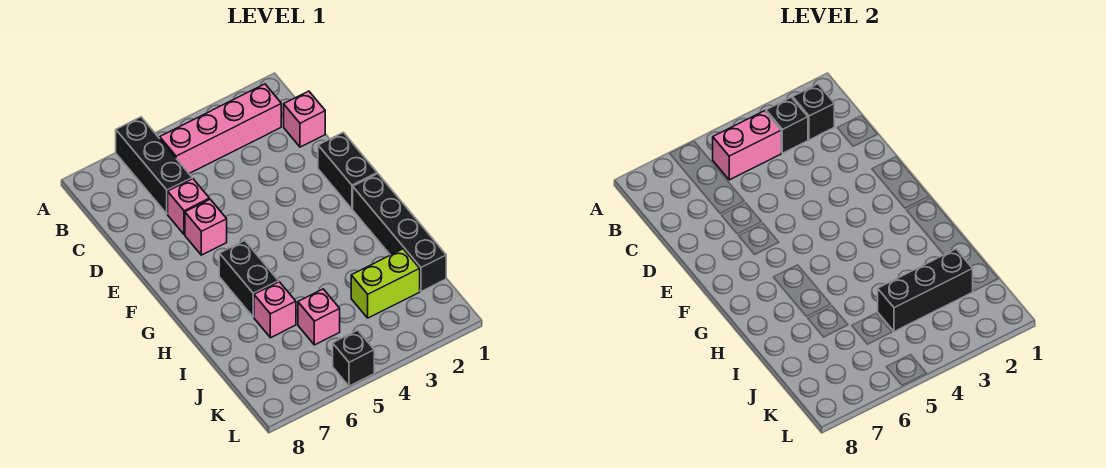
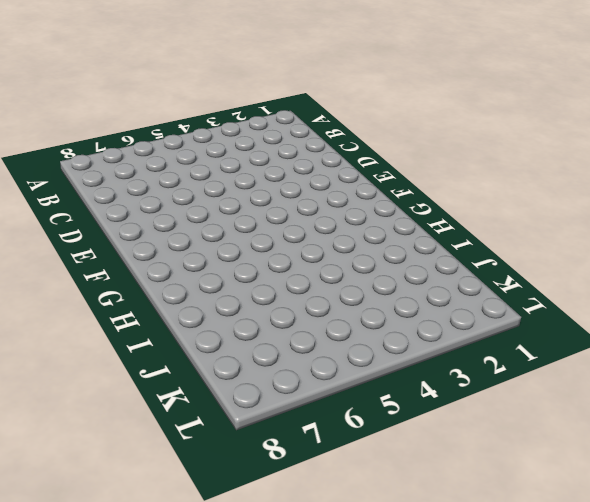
none -> black 1x3 brick [116,117,192,214]
none -> pink 1x4 brick [160,84,281,173]
none -> pink 1x1 brick [284,91,325,147]

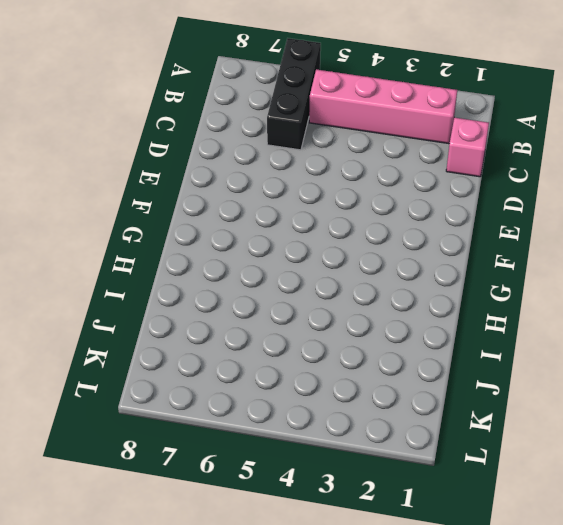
none -> pink 1x1 brick [168,179,209,235]
none -> black 1x2 brick [318,132,377,209]
none -> pink 1x1 brick [185,199,227,255]

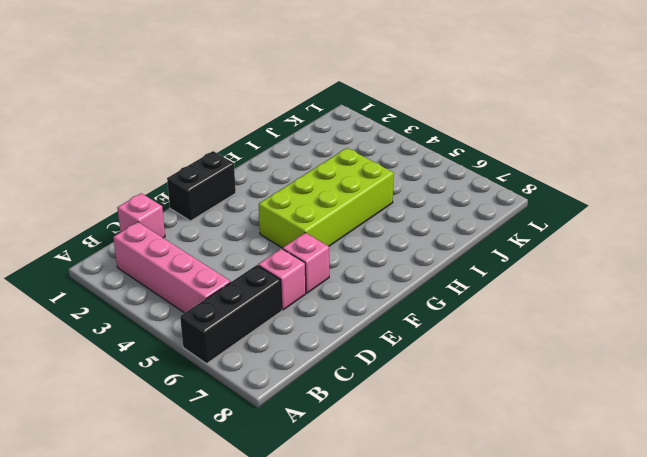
lime 2x4 brick [259,148,394,248] -> none
none -> black 1x4 brick [353,174,446,291]
none -> black 1x2 brick [219,241,279,317]
none -> pink 1x1 brick [254,282,296,338]

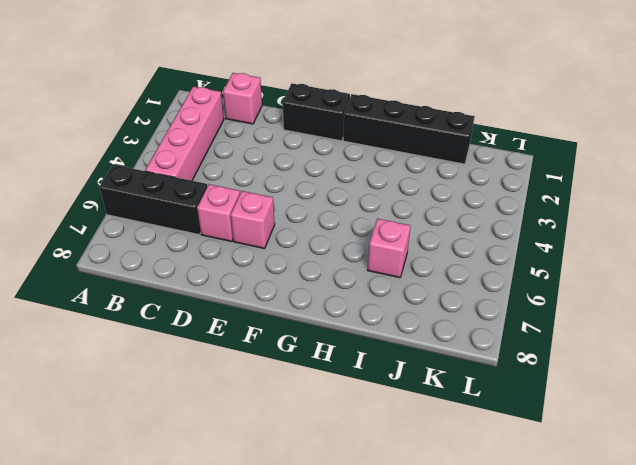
none -> black 1x2 brick [219,241,279,317]
none -> lime 1x2 brick [351,249,420,318]
none -> pink 1x1 brick [298,289,340,345]

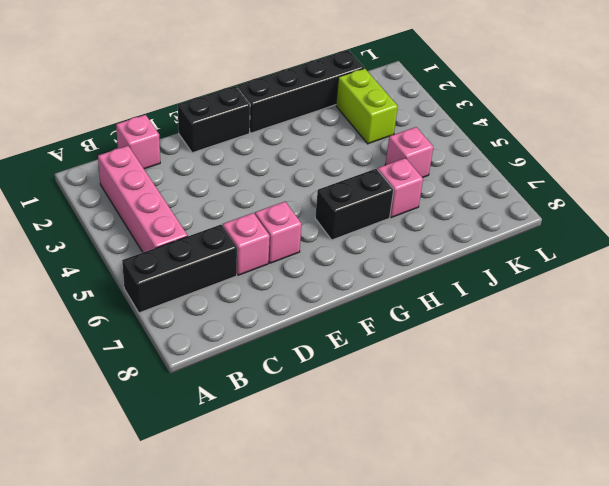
none -> black 1x1 brick [333,330,374,386]
none -> black 1x1 brick [793,84,834,140]
none -> black 1x1 brick [766,97,808,153]

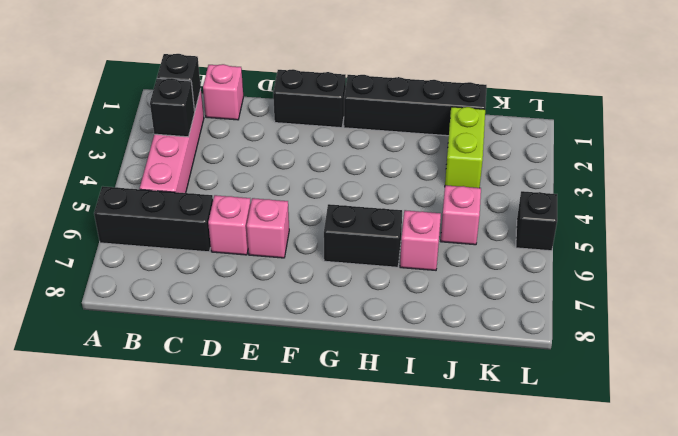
none -> pink 1x2 brick [713,111,781,180]
none -> black 1x3 brick [878,249,973,332]

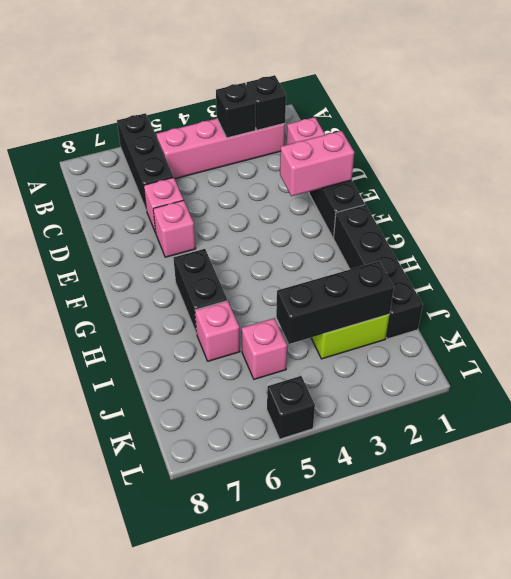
pink 1x2 brick [280,131,354,196] -> pink 1x2 brick moved to [713,111,781,180]

